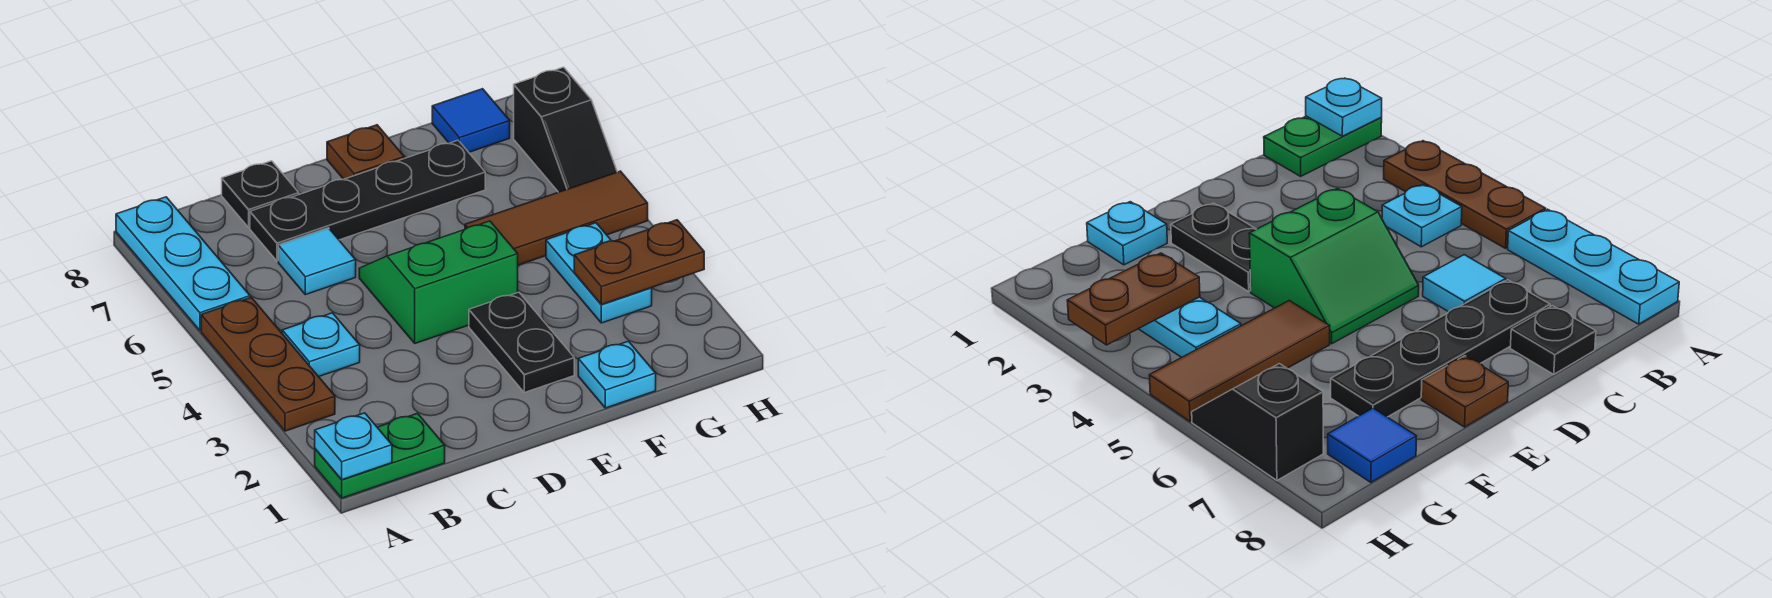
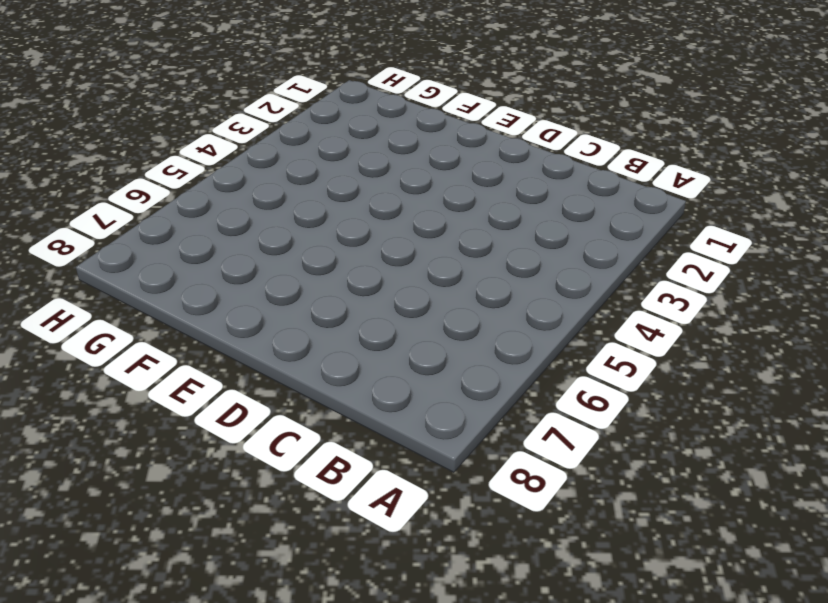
none -> green 1x2 plate [315,413,445,498]
none -> brown 1x3 plate [201,297,335,431]
none -> cyan 1x3 plate [116,197,250,331]

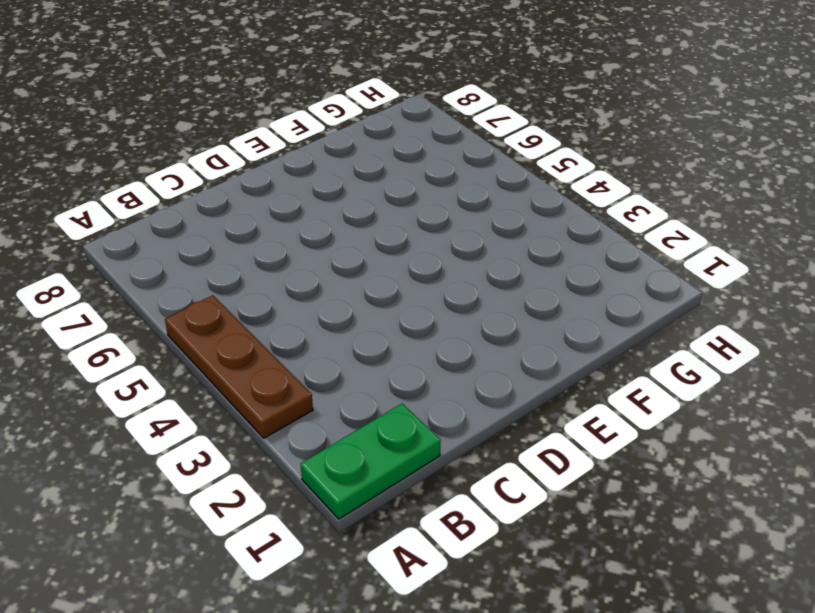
none -> cyan 1x3 plate [116,197,250,331]
none -> cyan 1x1 plate [282,313,360,377]
none -> cyan 1x1 tile [278,228,356,295]

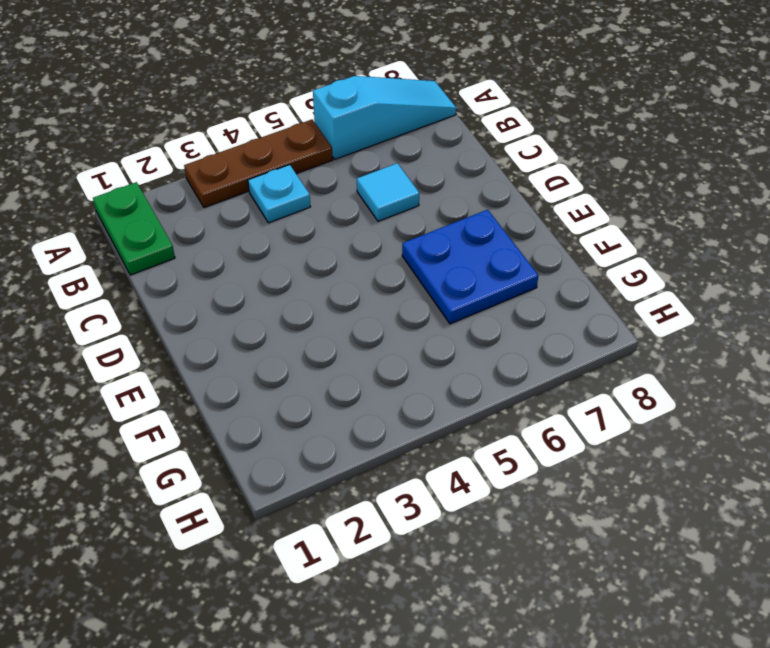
cyan 1x3 slope [313,76,456,159] -> cyan 1x3 plate [116,197,250,331]
blue 2x2 plate [402,210,538,324] -> black 1x4 plate [250,140,485,261]
none -> black 1x1 plate [222,161,299,227]
none -> green 2x2 slope [359,221,518,343]
none -> black 1x2 plate [469,292,574,393]

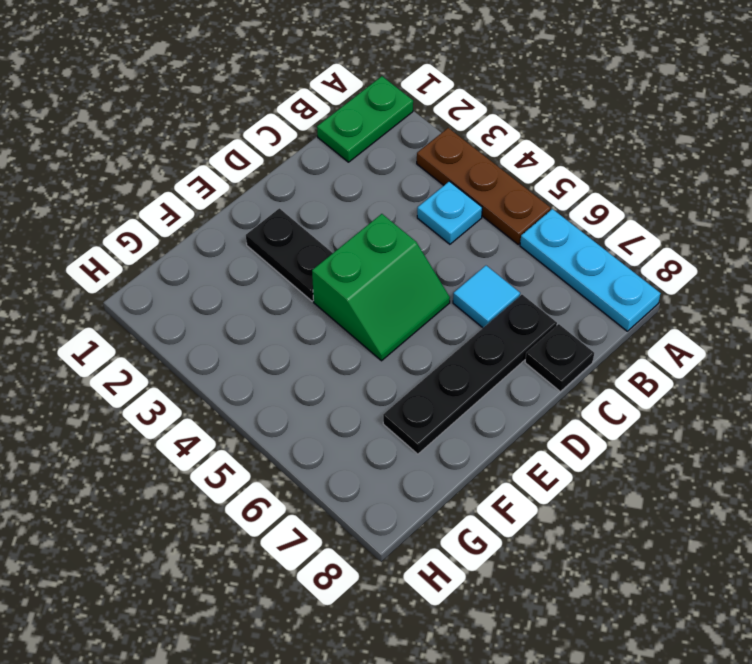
none -> brown 1x1 plate [327,125,404,179]
none -> cyan 1x1 plate [578,341,656,408]
none -> brown 1x3 tile [465,171,648,265]

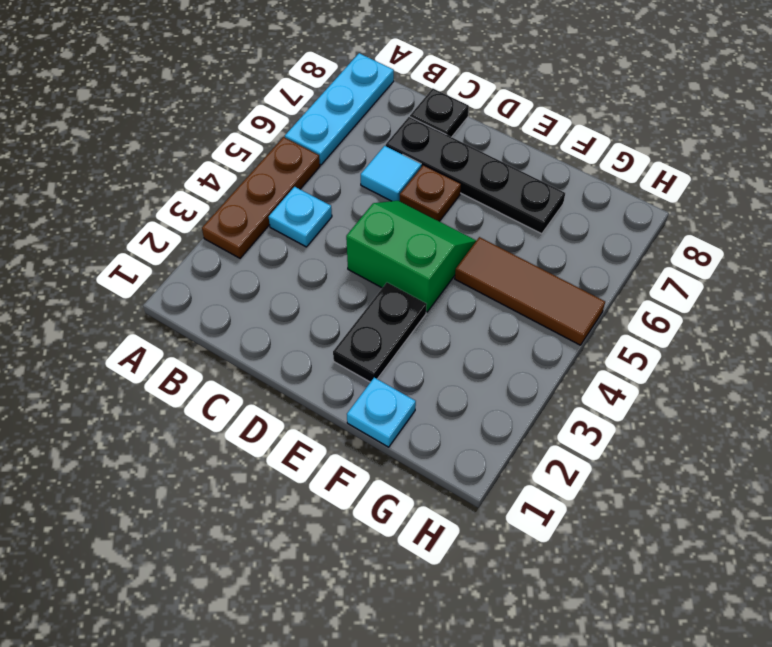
brown 1x1 plate [400,165,461,221] -> brown 1x1 plate moved to [327,125,404,179]
none -> green 1x2 plate [315,413,445,498]
none -> cyan 1x2 plate [546,223,652,323]
none -> blue 1x1 tile [432,89,510,152]

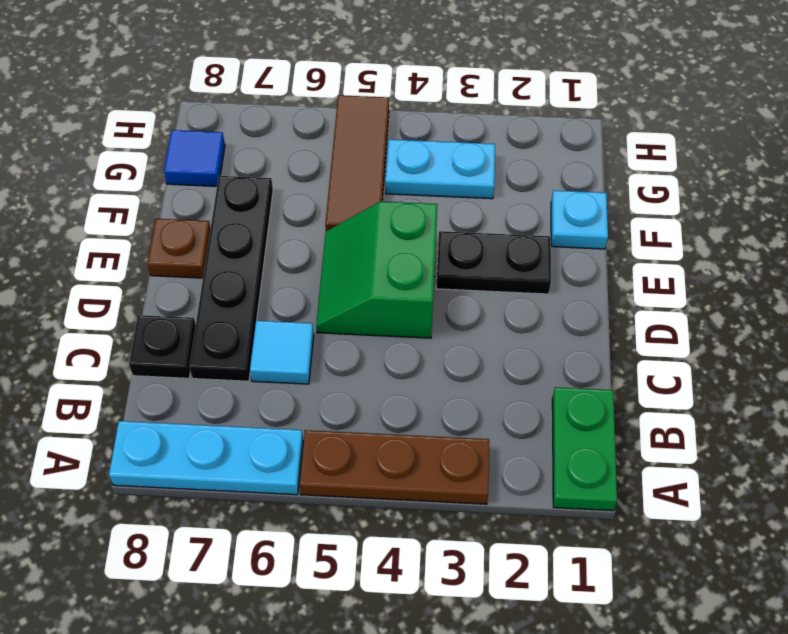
none -> cyan 1x1 plate [282,313,360,377]
none -> black 1x2 slope [514,67,617,192]
none -> cyan 1x1 plate [315,413,392,480]

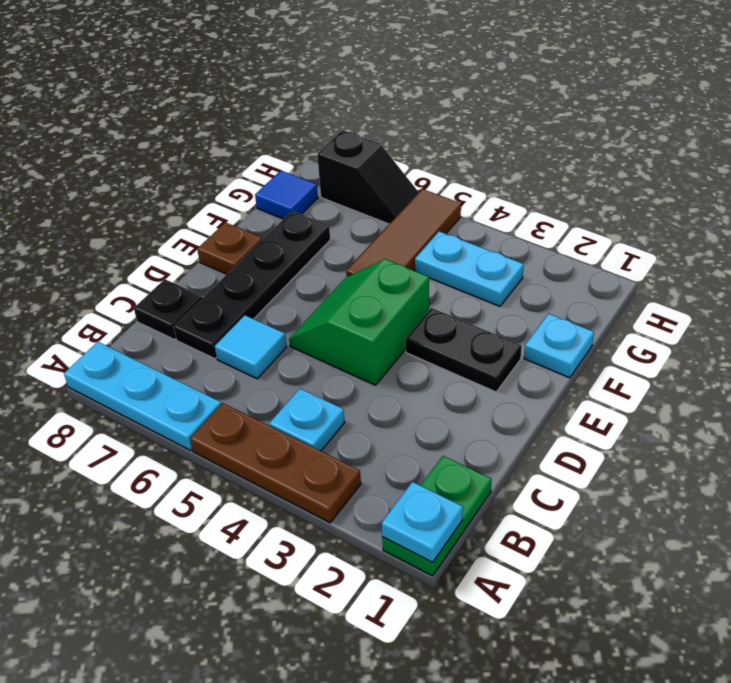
none -> brown 1x2 plate [574,220,704,305]

